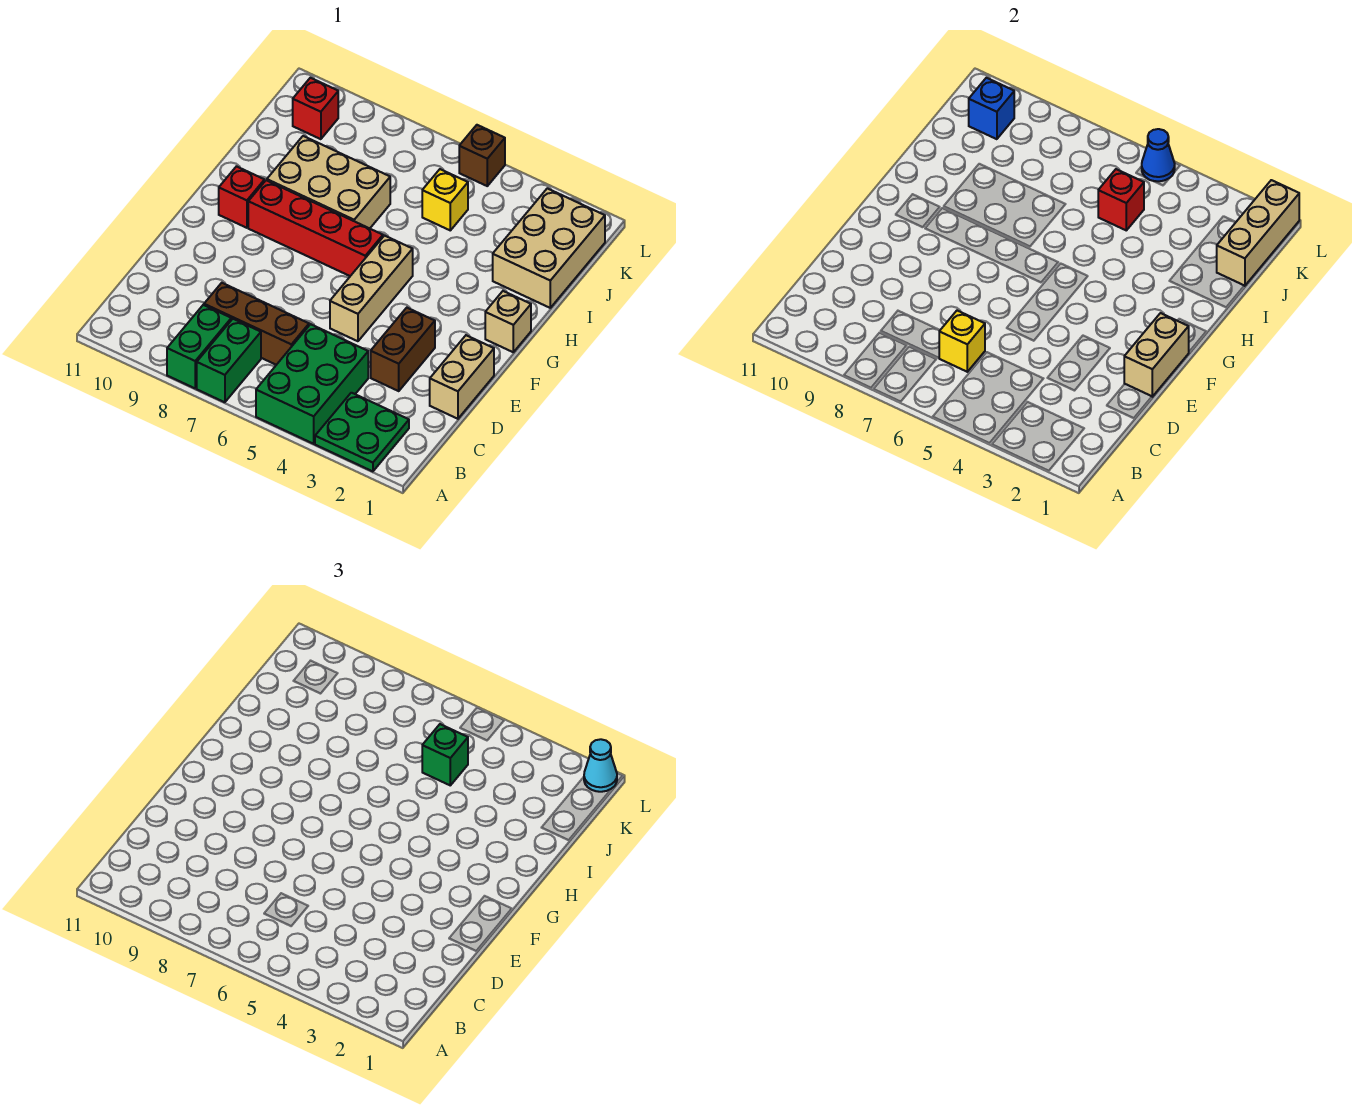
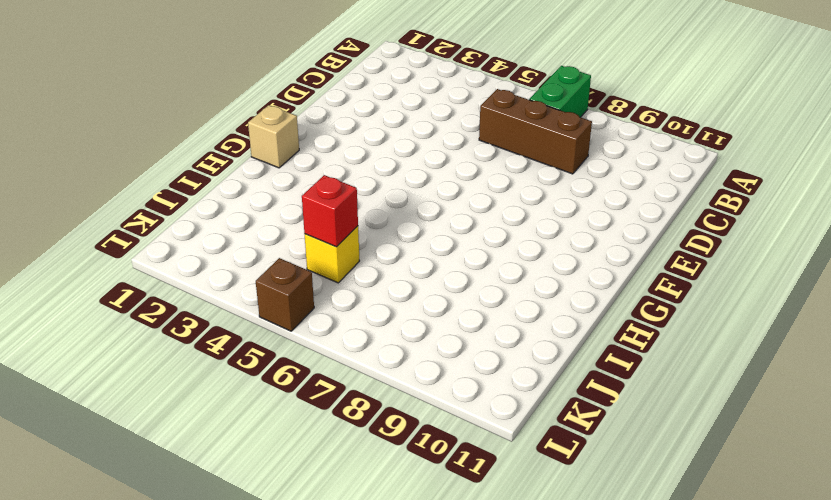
none -> green 2x2 plate [315,393,409,471]
none -> green 2x3 brick [256,324,368,444]
none -> green 1x2 brick [167,305,231,388]

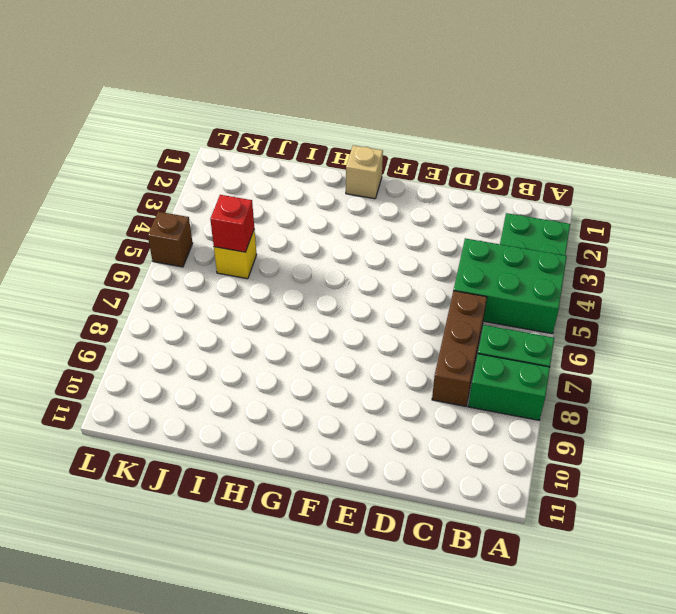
none -> tan 1x2 brick [430,335,494,419]
none -> brown 1x2 brick [371,308,435,391]
none -> tan 1x3 brick [330,236,413,341]

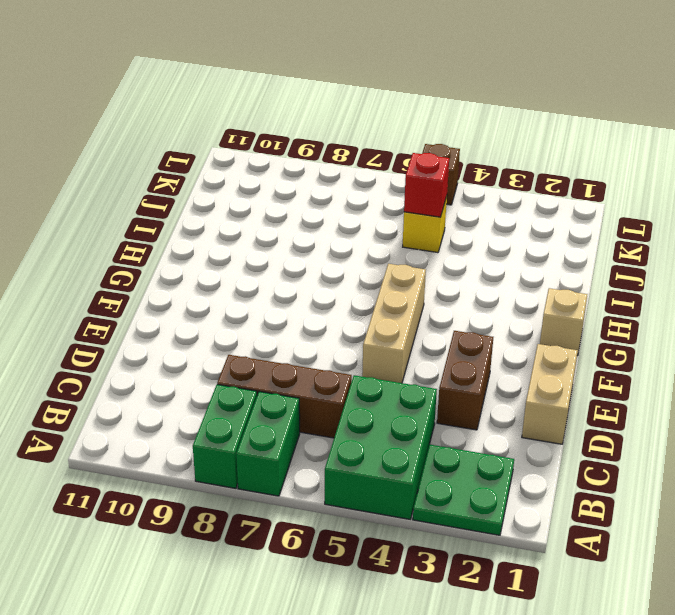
none -> red 1x4 brick [248,180,383,276]
none -> red 1x1 brick [219,166,265,228]
none -> tan 2x3 brick [267,136,390,228]

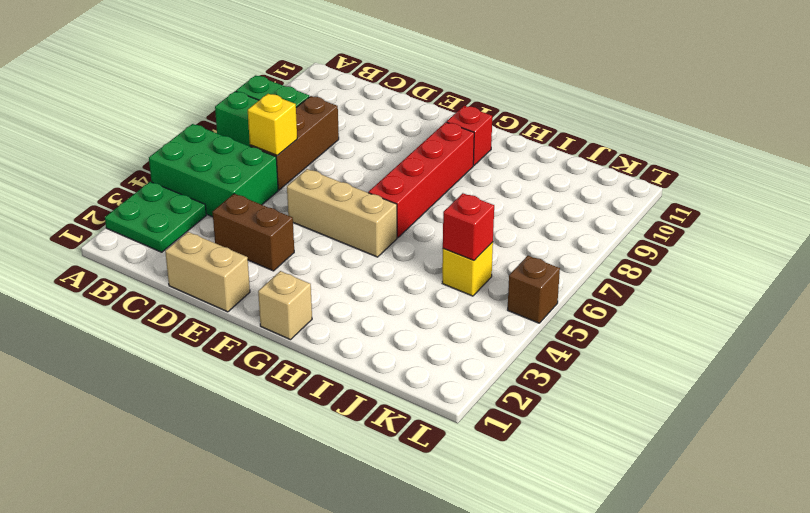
none -> tan 2x3 brick [267,136,390,228]
none -> tan 2x3 brick [493,188,605,308]
none -> red 1x1 brick [293,78,338,139]

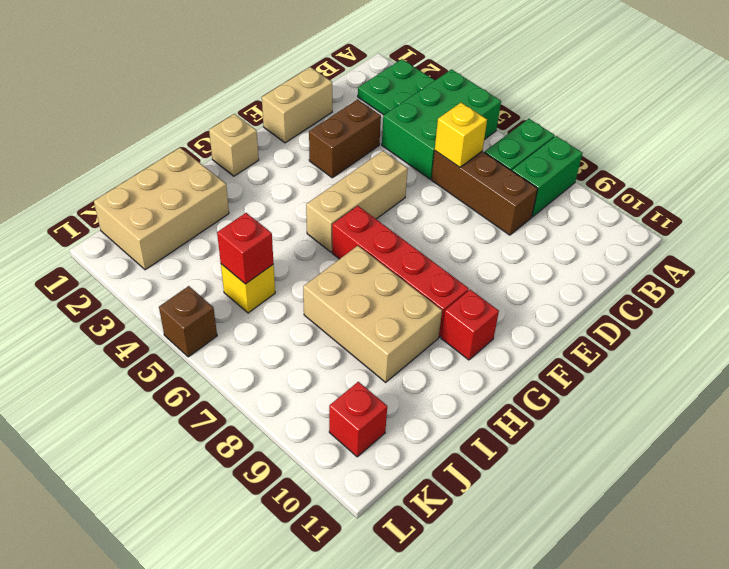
none -> tan 1x2 brick [1124,313,1189,397]
none -> tan 1x3 brick [1217,180,1299,286]
none -> blue 1x1 brick [969,78,1014,139]

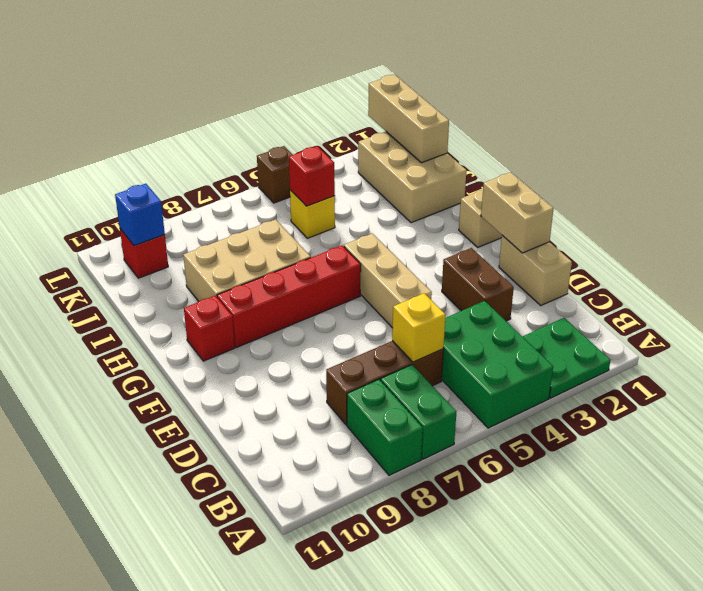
none -> blue 1x1 cone [1142,129,1175,181]
none -> green 1x1 brick [422,724,468,785]
none -> cyan 1x1 cone [584,739,617,792]

